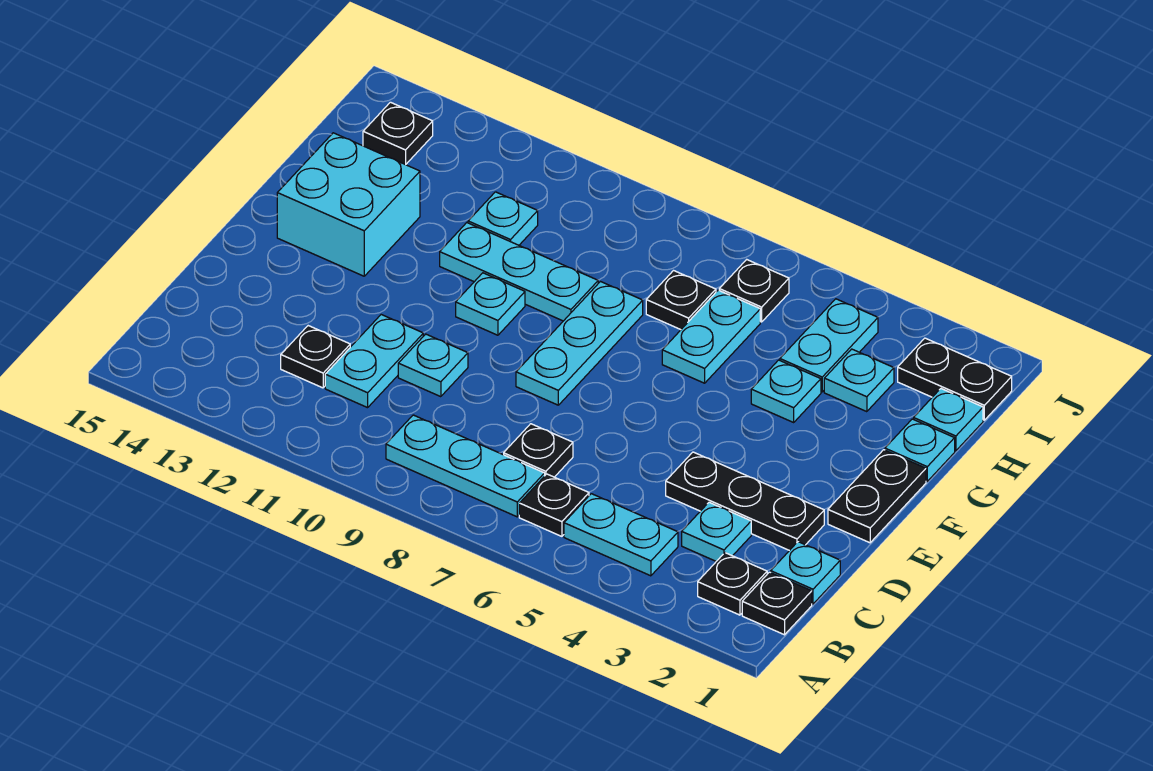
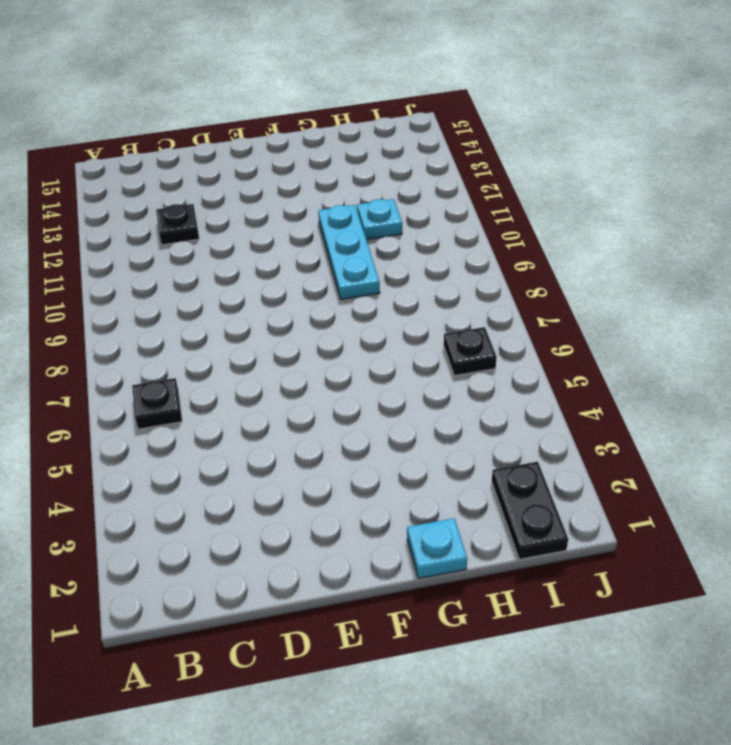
none -> black 1x1 plate [742,572,812,635]
none -> black 1x1 plate [698,553,767,615]
none -> cyan 1x2 plate [564,494,678,576]

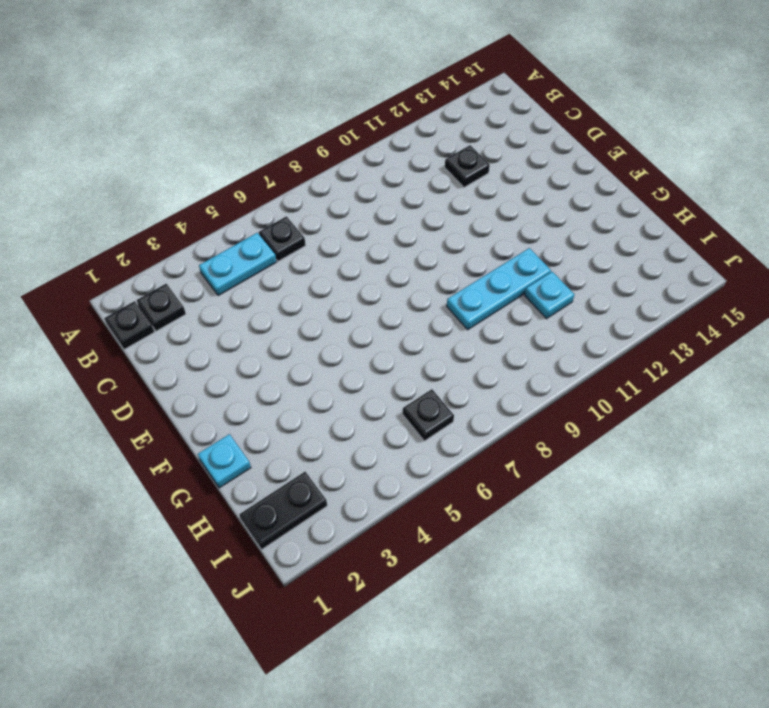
none -> cyan 1x3 plate [386,415,545,517]
none -> cyan 1x1 plate [771,542,840,604]
none -> cyan 1x1 plate [682,502,751,561]

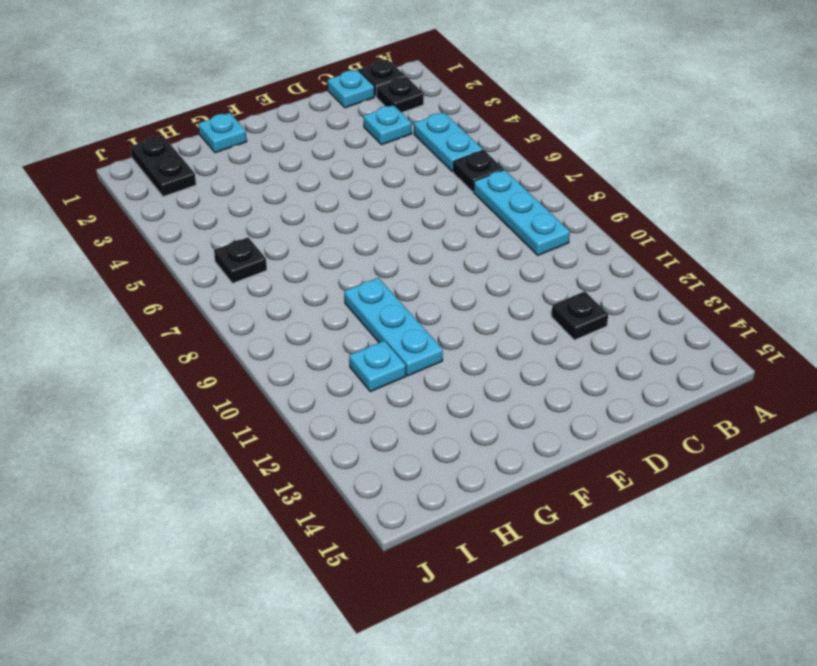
none -> black 1x1 plate [504,424,573,477]
none -> cyan 1x2 plate [325,315,423,408]
none -> black 1x3 plate [666,452,824,551]

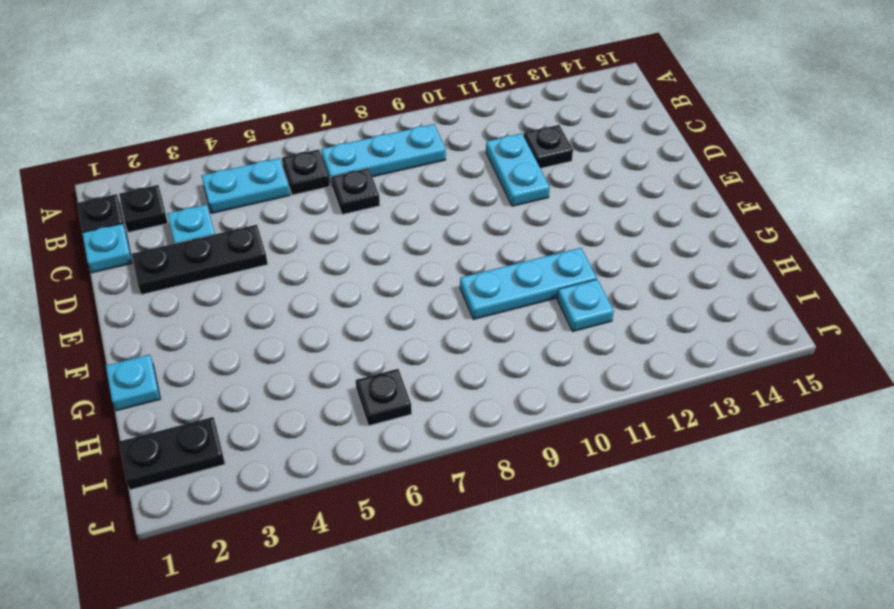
none -> cyan 1x1 plate [398,334,468,397]
none -> black 1x2 plate [828,450,926,543]
none -> cyan 1x3 plate [516,282,643,405]

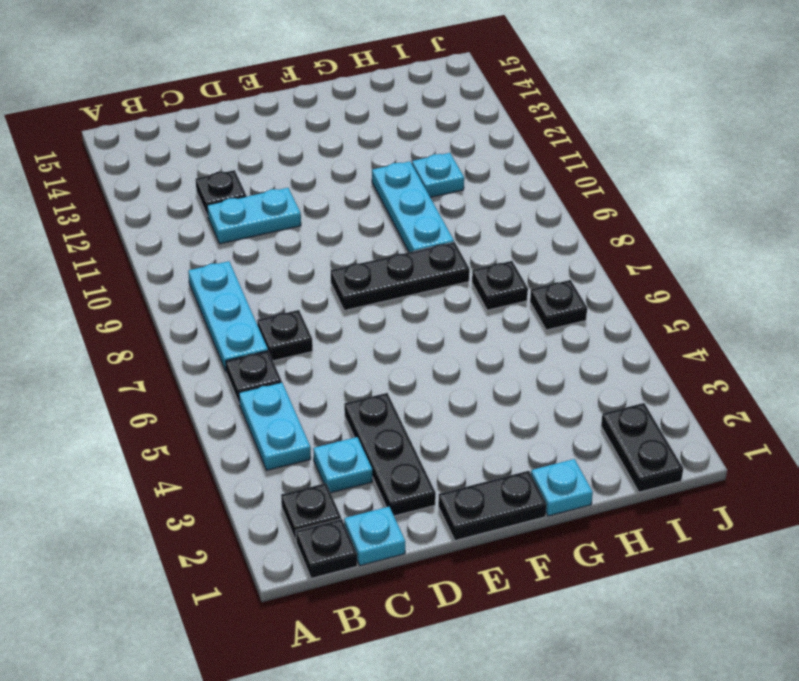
black 1x3 plate [331,242,470,311] -> cyan 1x3 plate [516,282,643,405]
none -> cyan 1x1 plate [398,334,468,397]
none -> cyan 1x1 plate [456,273,525,335]
none -> cyan 2x2 brick [277,133,420,276]

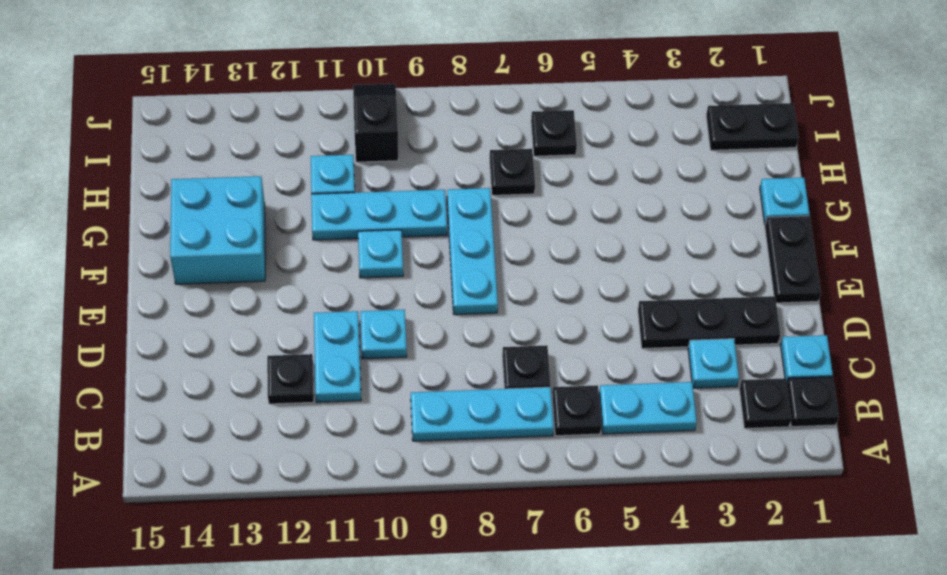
black 1x2 slope [353,84,398,162] -> none
none -> cyan 1x1 plate [751,360,821,422]
none -> cyan 1x2 plate [662,290,760,383]
none -> cyan 1x1 plate [914,389,983,451]

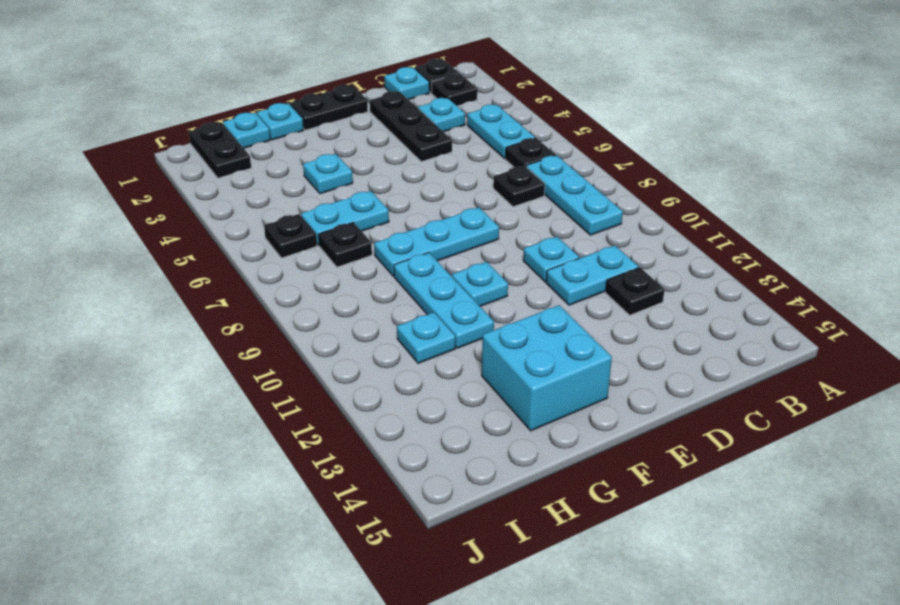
none -> cyan 1x1 plate [824,349,894,412]
none -> cyan 1x2 plate [780,299,878,392]
none -> black 1x1 plate [363,102,433,165]

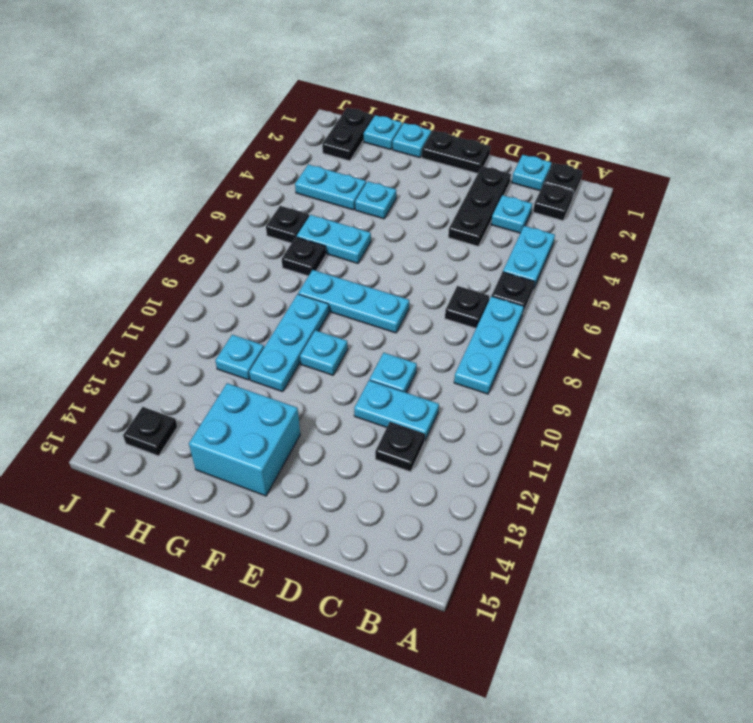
none -> cyan 1x1 plate [824,349,894,412]

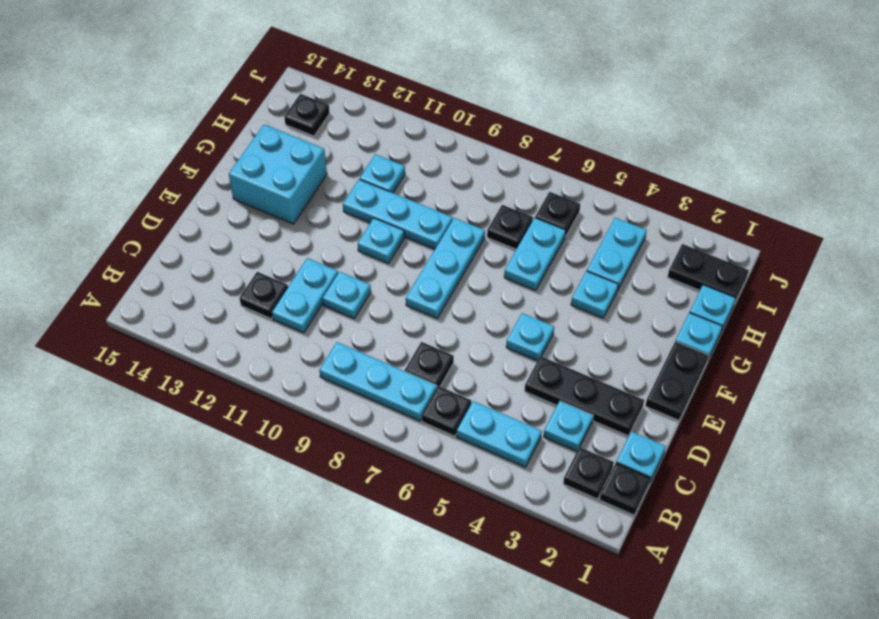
cyan 1x1 plate [506,313,554,361] -> cyan 1x1 plate moved to [824,349,894,412]

